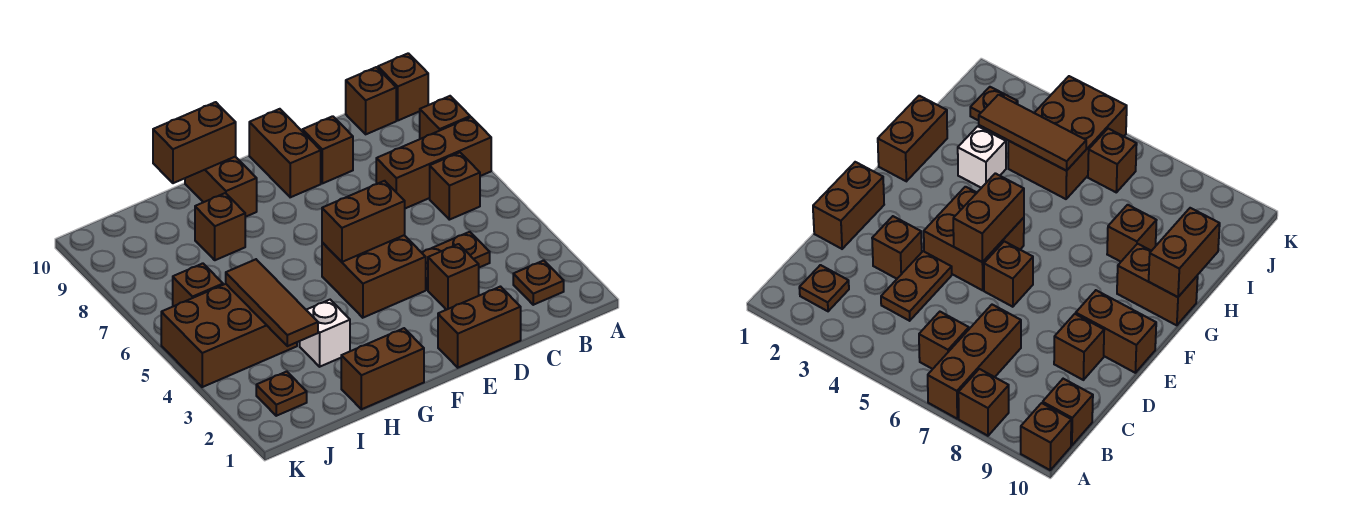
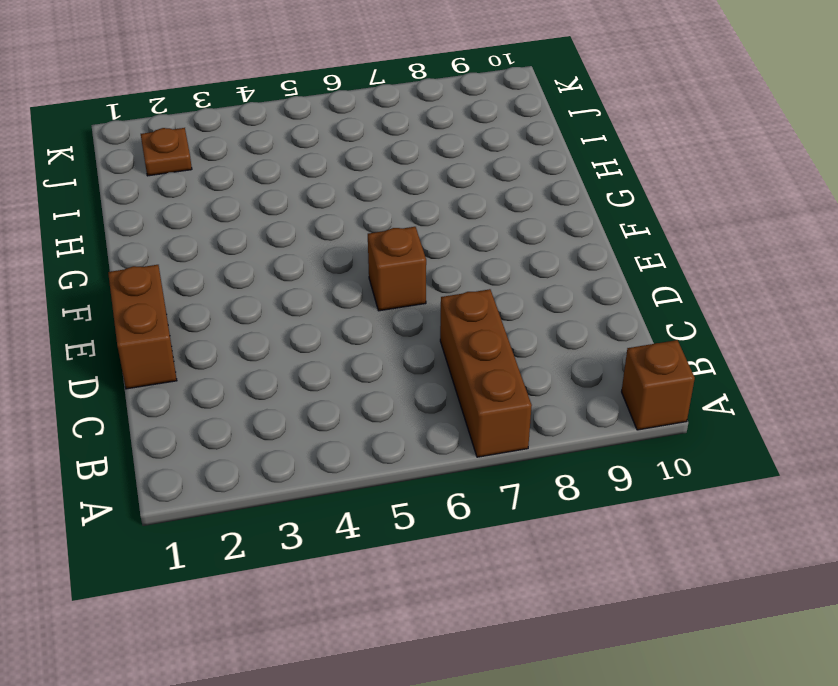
none -> brown 1x1 brick [420,96,470,139]
none -> brown 1x1 plate [513,260,564,305]
none -> brown 1x1 brick [430,152,480,220]

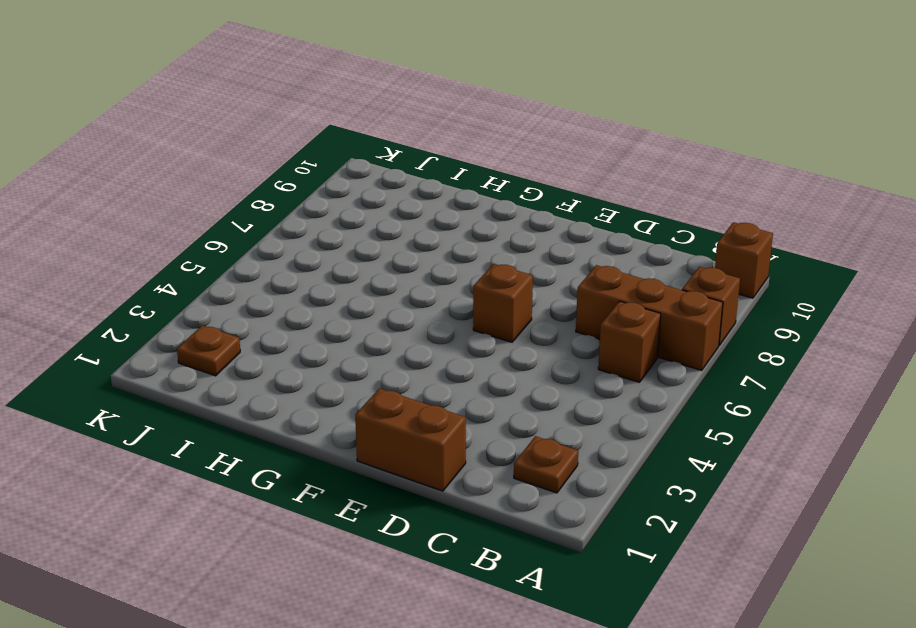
none -> brown 1x1 brick [346,67,396,134]
none -> brown 1x2 plate [422,232,490,290]
none -> brown 1x1 brick [428,244,479,310]

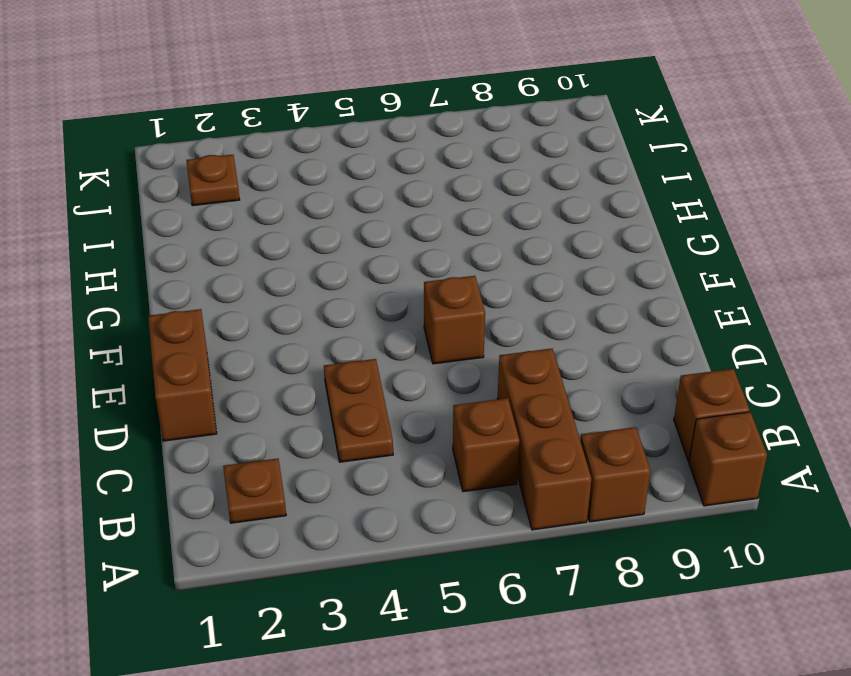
none -> brown 1x1 brick [428,244,479,310]
none -> brown 1x1 brick [302,116,353,183]
none -> brown 2x2 brick [322,235,426,318]

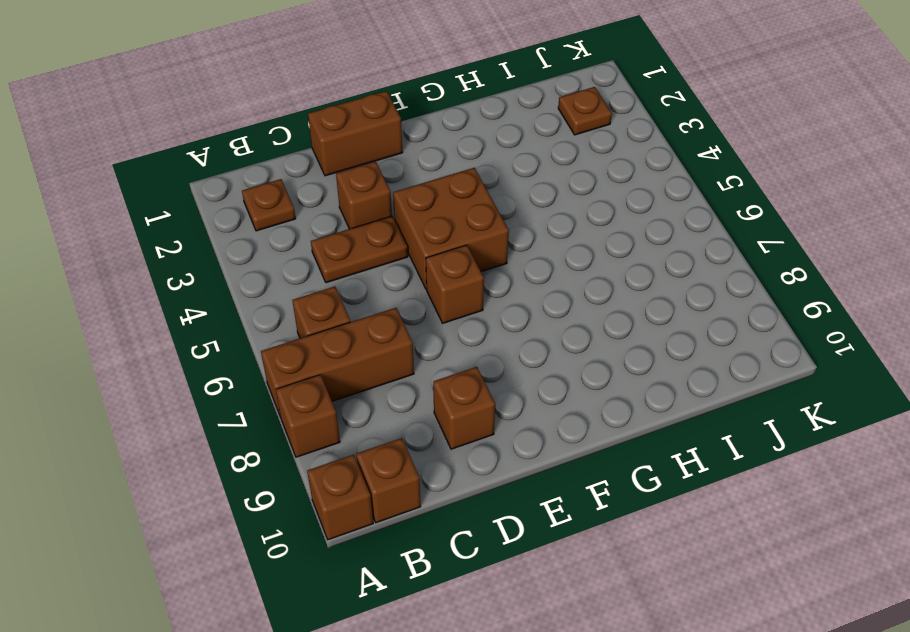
none -> brown 1x2 brick [249,109,321,197]
none -> brown 1x2 brick [341,328,424,409]
none -> brown 1x2 brick [185,157,257,217]

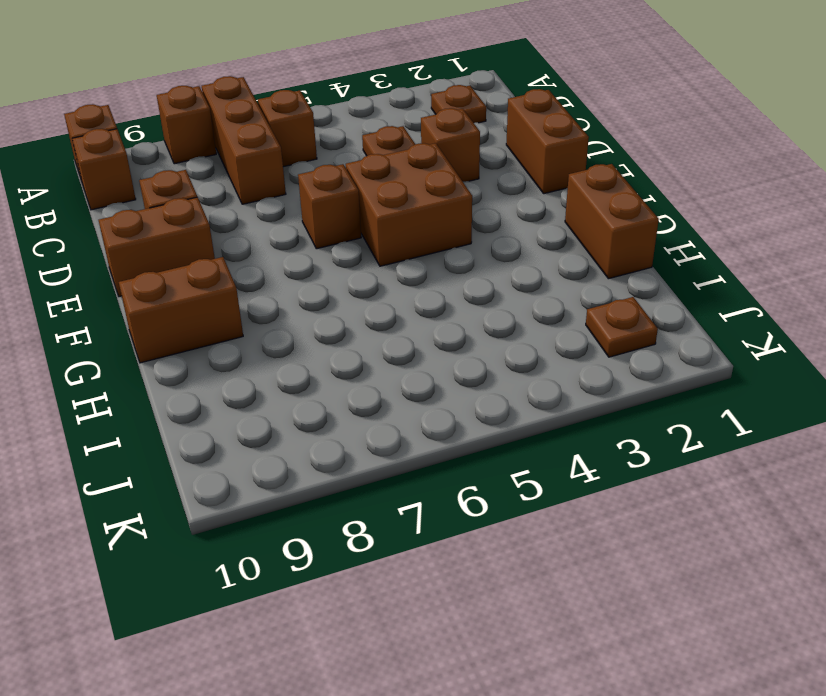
none -> white 1x1 brick [300,300,350,367]
none -> brown 1x1 brick [195,193,245,260]
none -> brown 2x3 brick [161,284,297,387]

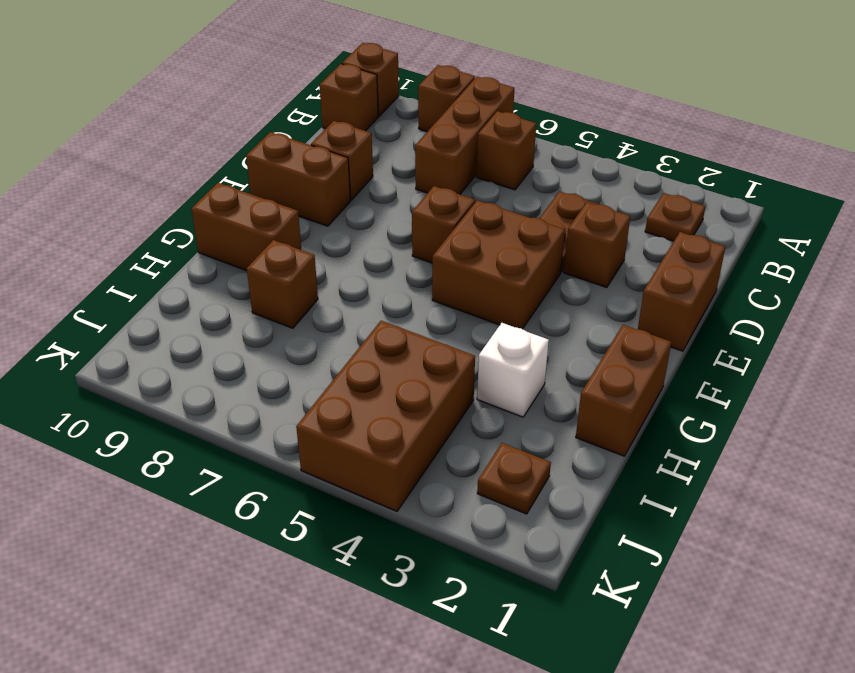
none -> brown 1x1 brick [173,263,223,306]
none -> brown 1x2 brick [322,181,405,262]
none -> brown 1x2 brick [153,102,236,183]

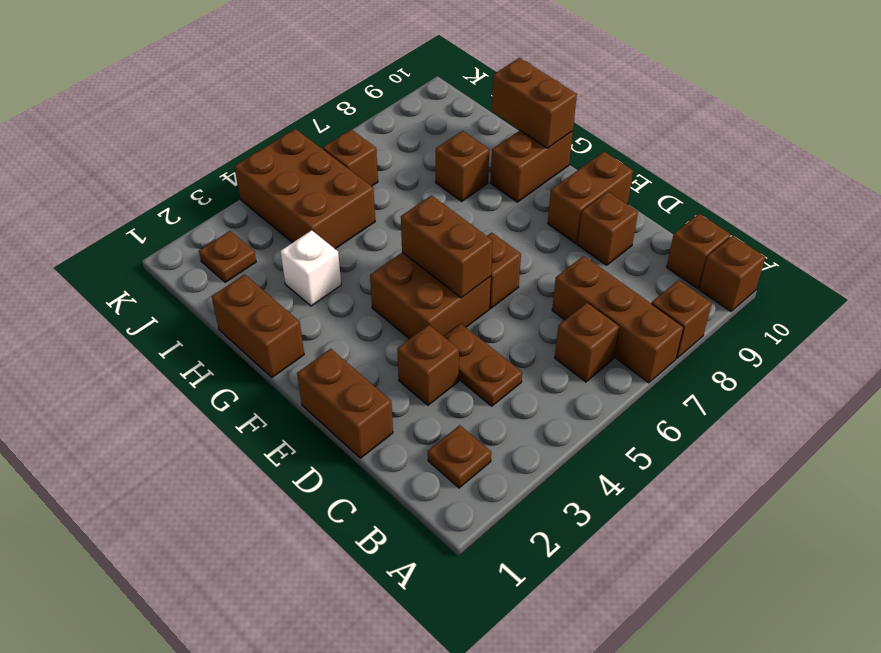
none -> brown 1x3 tile [226,259,318,346]

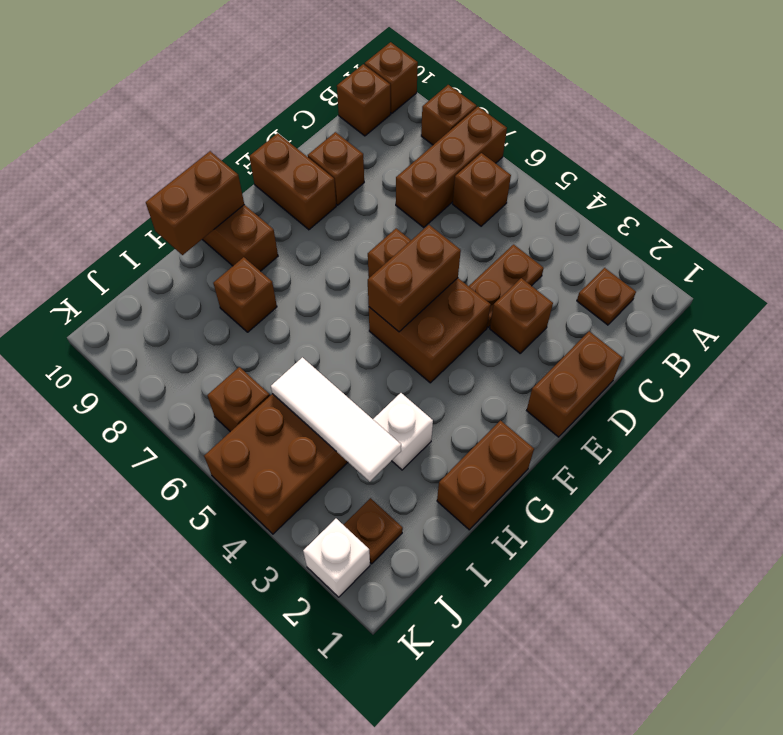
white 1x3 tile [271,357,401,482] -> brown 1x3 tile [226,259,318,346]
white 1x1 brick [303,519,370,597] -> none

